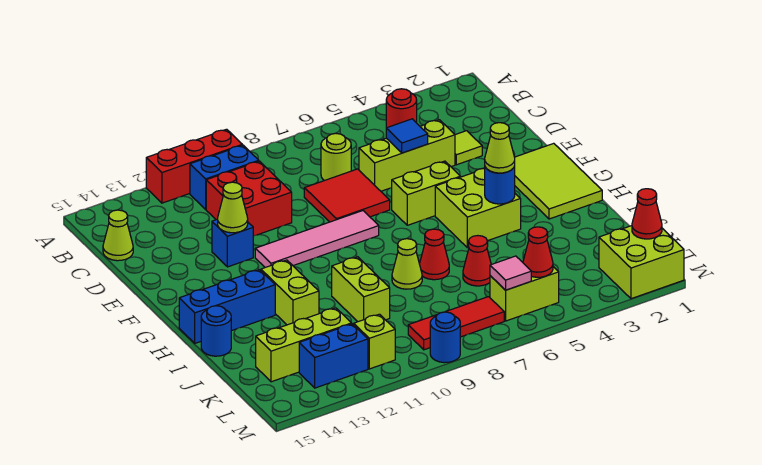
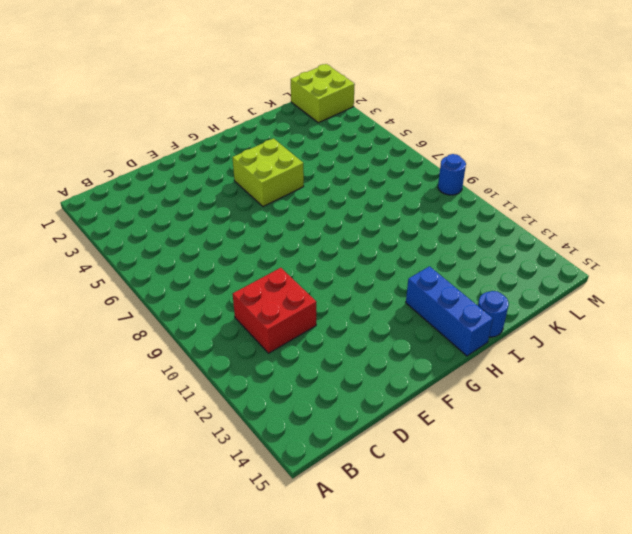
none -> red 1x3 brick [146,129,242,203]
none -> red 1x1 round brick [386,89,417,128]
none -> blue 1x2 brick [190,145,259,209]
none -> lime 1x1 round brick [321,133,351,181]

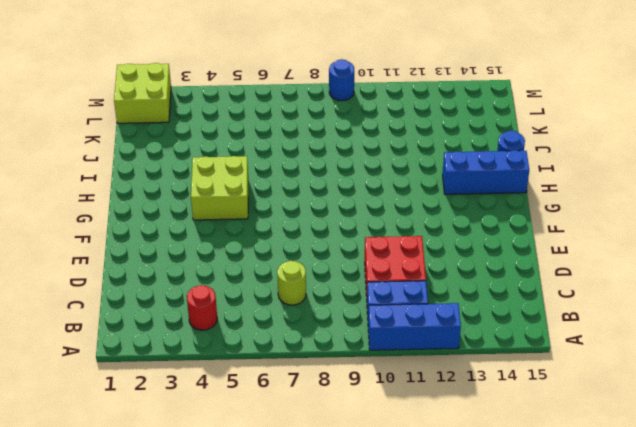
blue 1x3 brick [368,303,461,350] -> red 1x3 brick [146,129,242,203]
none -> lime 1x1 cone [103,210,133,261]
none -> lime 1x1 tile [455,131,482,165]
none -> lime 1x3 brick [359,120,455,191]
none -> red 2x2 tile [304,169,390,222]

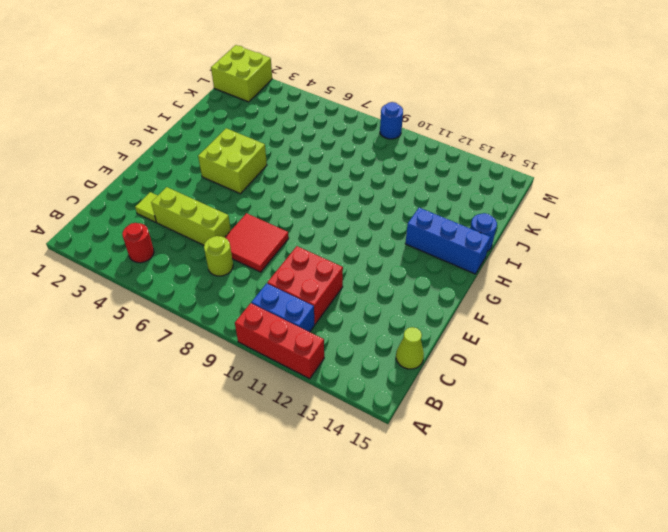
none -> blue 1x1 brick [212,219,253,267]
none -> lime 2x3 tile [515,143,602,219]
none -> lime 1x2 brick [392,161,461,225]
none -> pink 1x4 tile [255,211,379,267]

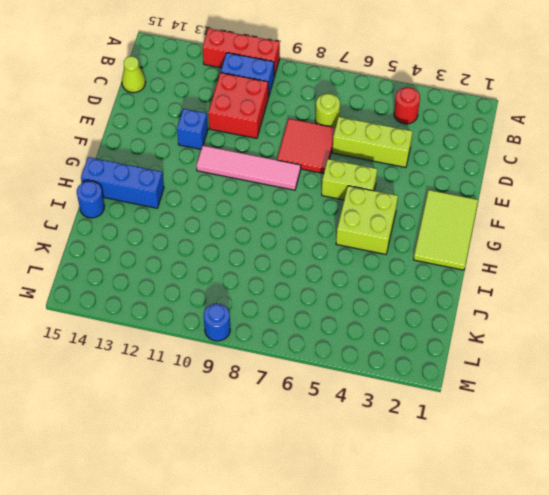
none -> lime 1x1 tile [455,131,482,165]
none -> lime 1x2 brick [261,260,319,325]
none -> red 1x1 cone [420,229,449,280]
none -> lime 1x1 cone [392,239,422,289]

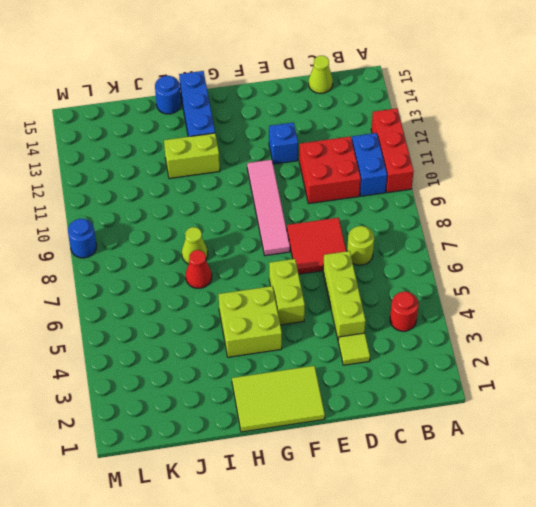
none -> lime 1x2 brick [332,257,390,322]
none -> red 1x1 cone [463,236,491,286]
none -> lime 1x3 brick [256,308,352,382]
none -> lime 2x2 brick [599,226,684,299]

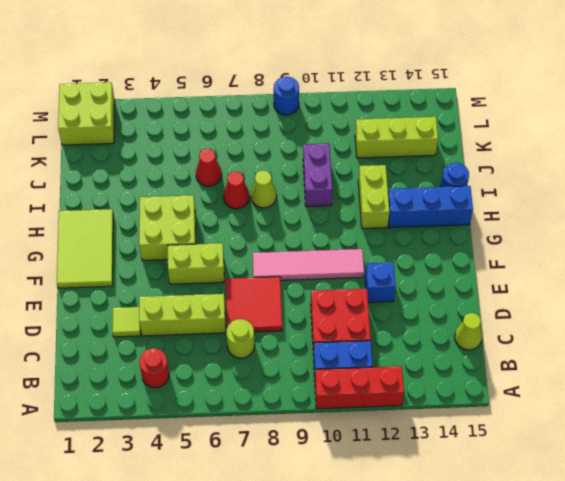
purple 1x2 brick [303,143,332,207] -> lime 1x2 brick [332,257,390,322]
none -> lime 1x2 brick [490,267,559,321]
none -> red 1x3 tile [408,297,504,350]
none -> lime 1x1 brick [354,314,395,369]
none -> blue 1x2 brick [299,324,368,388]

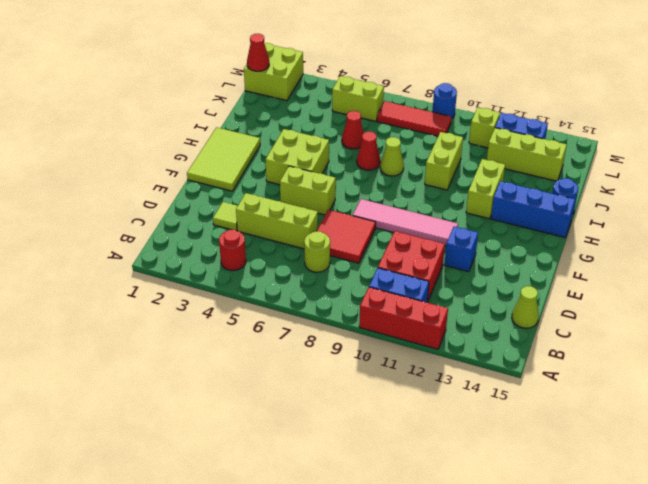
none -> blue 1x1 tile [386,119,428,153]
none -> lime 1x1 cone [218,182,248,233]
none -> blue 1x1 round brick [485,166,515,204]
none -> red 1x1 cone [523,227,553,277]

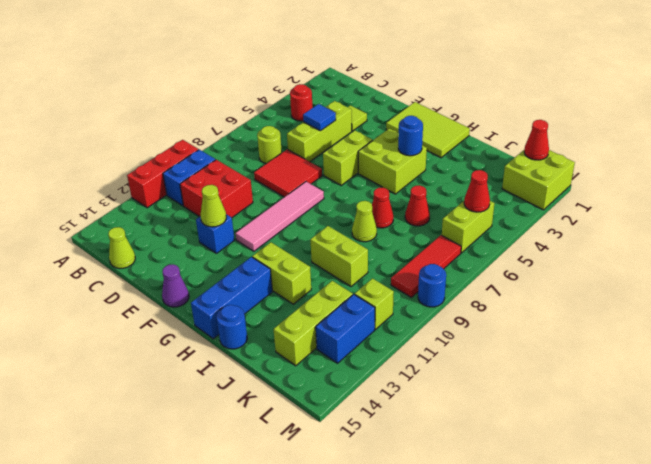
purple 1x1 cone [162,264,189,307] -> none
none -> pink 1x1 tile [490,256,531,290]
none -> lime 1x1 cone [485,123,515,173]

